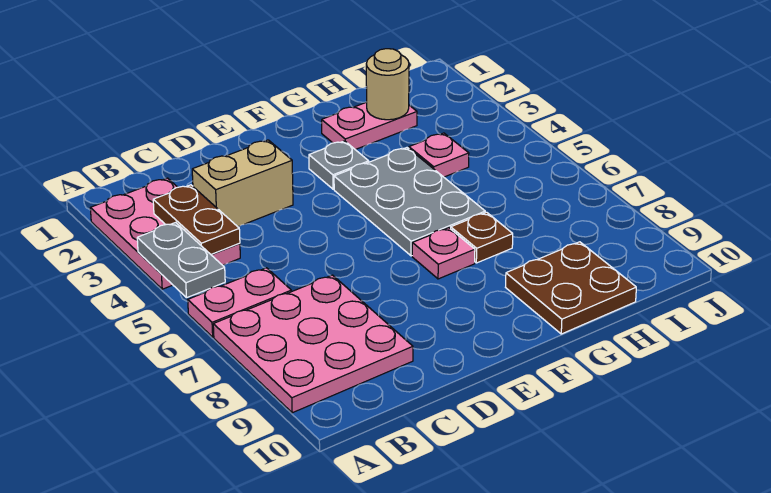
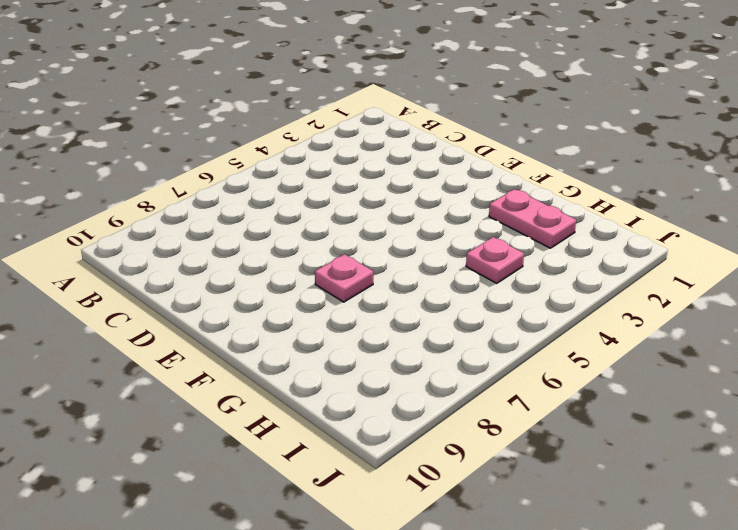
none -> pink 2x3 plate [90,178,240,289]
none -> pink 1x2 plate [188,268,291,337]
none -> pink 3x3 plate [213,275,413,413]

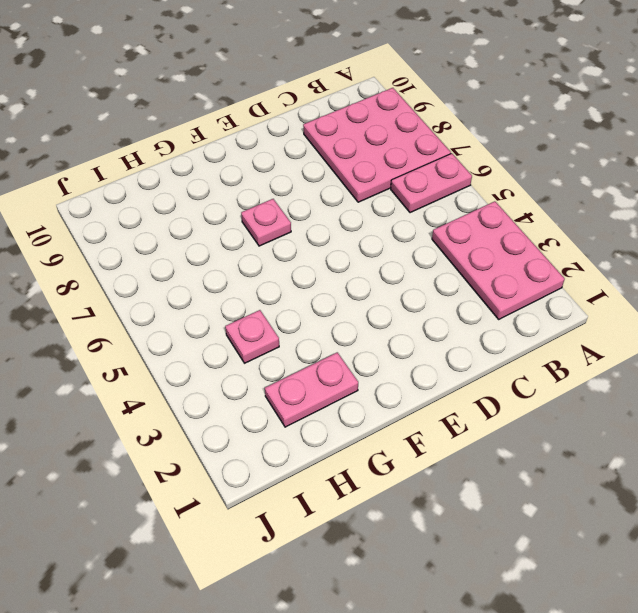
none -> tan 1x2 brick [192,140,293,227]
none -> grey 1x1 plate [309,141,369,189]
none -> grey 2x3 plate [334,148,485,256]

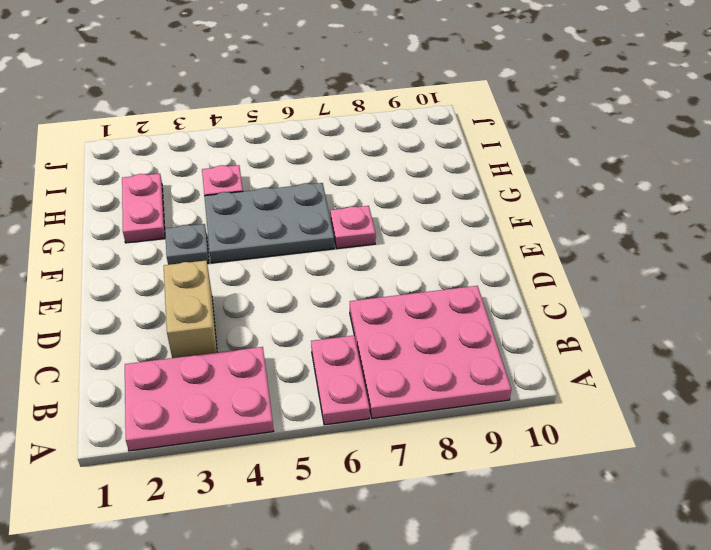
none -> brown 1x1 plate [451,212,513,263]
none -> brown 2x2 plate [506,242,636,334]
none -> grey 1x2 plate [137,222,225,298]

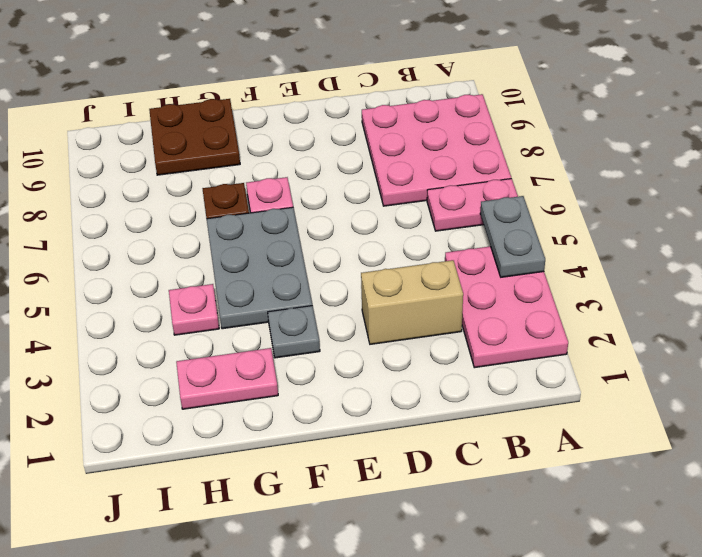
none -> brown 1x2 plate [153,185,240,254]
none -> tan 1x1 round brick [366,49,409,120]

